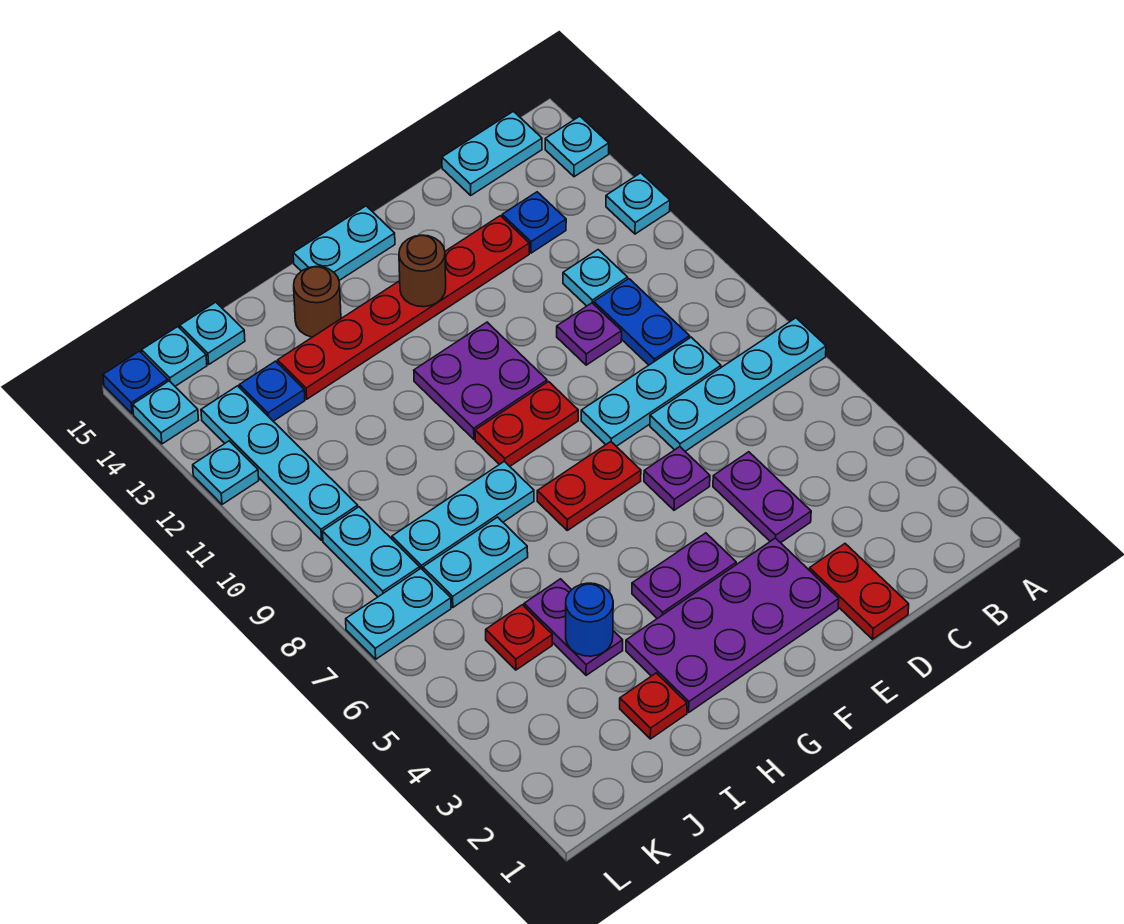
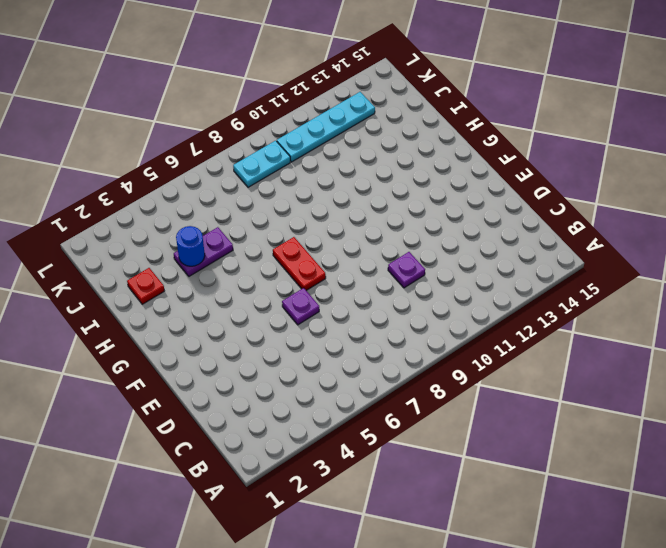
none -> cyan 1x4 plate [650,318,826,451]
none -> cyan 1x1 plate [606,173,670,234]
none -> cyan 1x1 plate [545,116,609,177]
none -> cyan 1x2 plate [442,111,542,195]

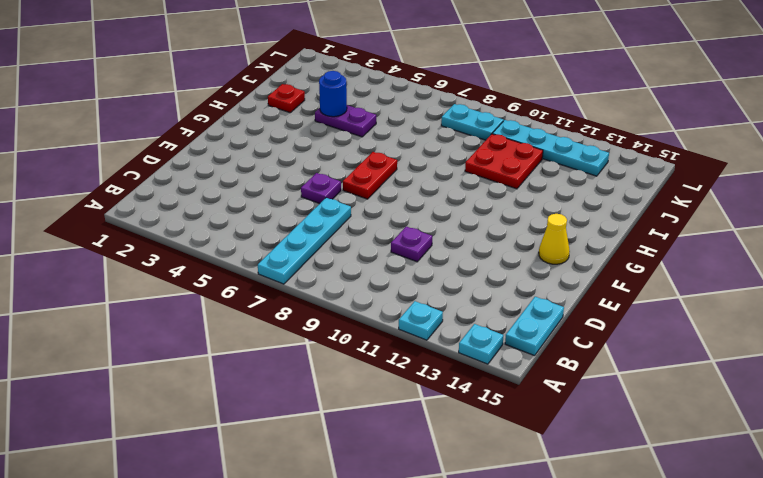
yellow 1x1 cone [539,214,570,264] -> none
red 2x2 plate [465,134,543,189] -> none
none -> cyan 1x3 plate [581,337,721,446]
none -> blue 1x2 plate [594,279,690,365]
none -> cyan 1x1 plate [563,250,628,306]
none -> blue 1x1 plate [502,192,566,253]

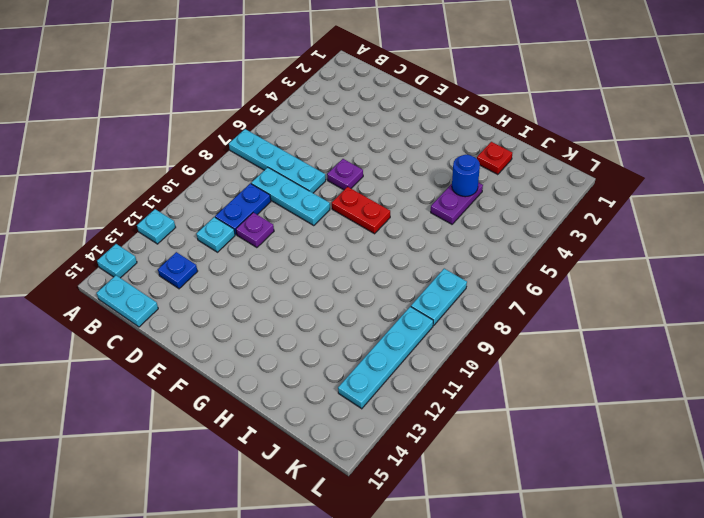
none -> red 1x2 plate [809,544,909,639]
none -> purple 1x2 plate [713,452,811,543]
none -> red 1x6 plate [278,216,529,399]
none -> purple 2x4 plate [626,538,839,712]

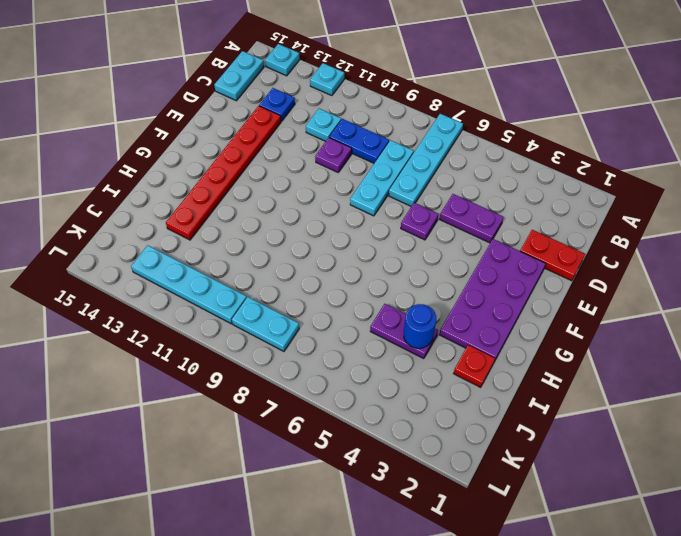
none -> purple 1x2 plate [632,533,736,619]
none -> red 1x2 plate [537,442,641,530]
none -> red 1x2 plate [475,382,578,466]
none -> purple 2x2 plate [414,322,547,439]

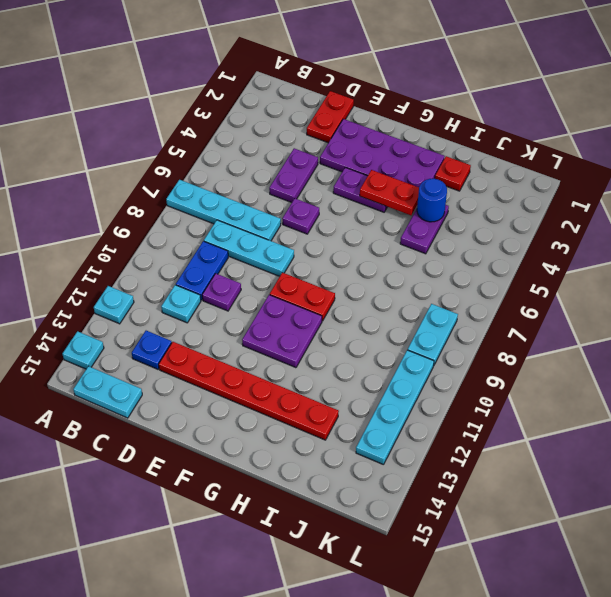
red 1x2 plate [360,170,419,215] -> red 1x2 plate moved to [537,442,641,530]
none -> cyan 1x2 plate [293,206,395,280]
none -> cyan 1x3 plate [392,461,534,570]
none -> brown 1x1 round brick [294,266,341,337]
none -> cyan 1x2 plate [423,517,528,607]

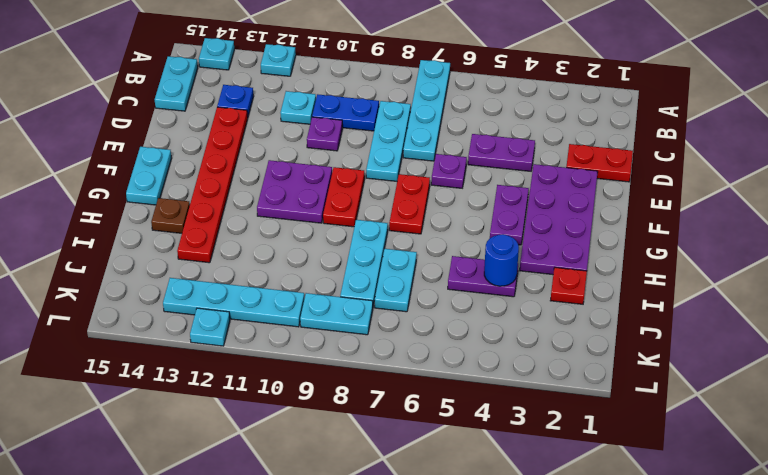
brown 1x1 plate [151,198,190,233] -> brown 1x1 round brick [294,266,341,337]
none -> red 1x1 plate [486,605,552,670]
none -> blue 1x1 plate [239,361,305,421]
none -> cyan 1x1 plate [180,302,245,364]
none -> cyan 1x2 plate [346,569,451,659]

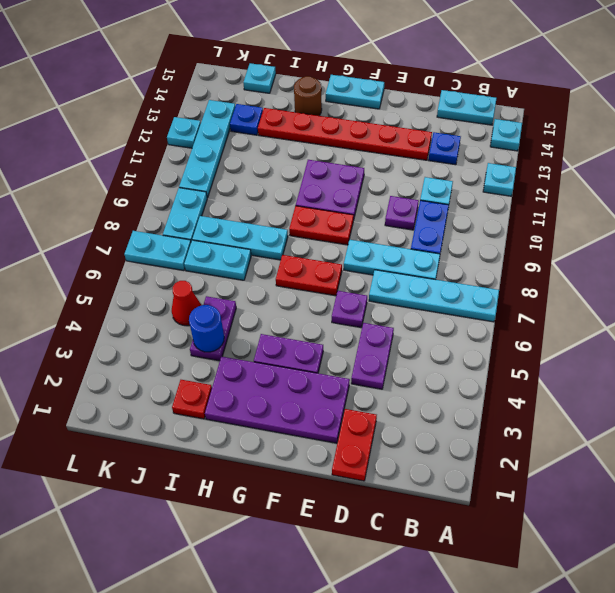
red 1x1 cone [172,281,201,326] -> red 1x1 plate [486,605,552,670]
none -> cyan 1x1 plate [142,327,207,386]
none -> cyan 1x1 plate [133,381,198,444]
none -> blue 1x1 plate [103,351,168,414]
none -> brown 1x1 round brick [399,235,446,307]

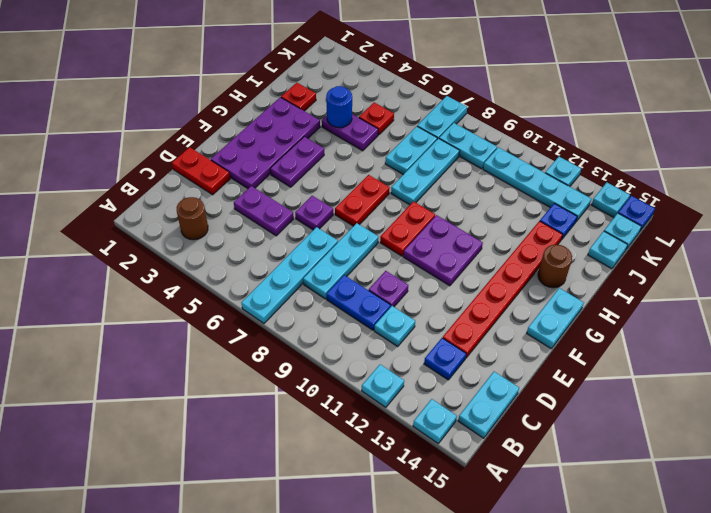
brown 1x1 round brick [177,197,208,240] -> brown 1x1 round brick moved to [399,235,446,307]

